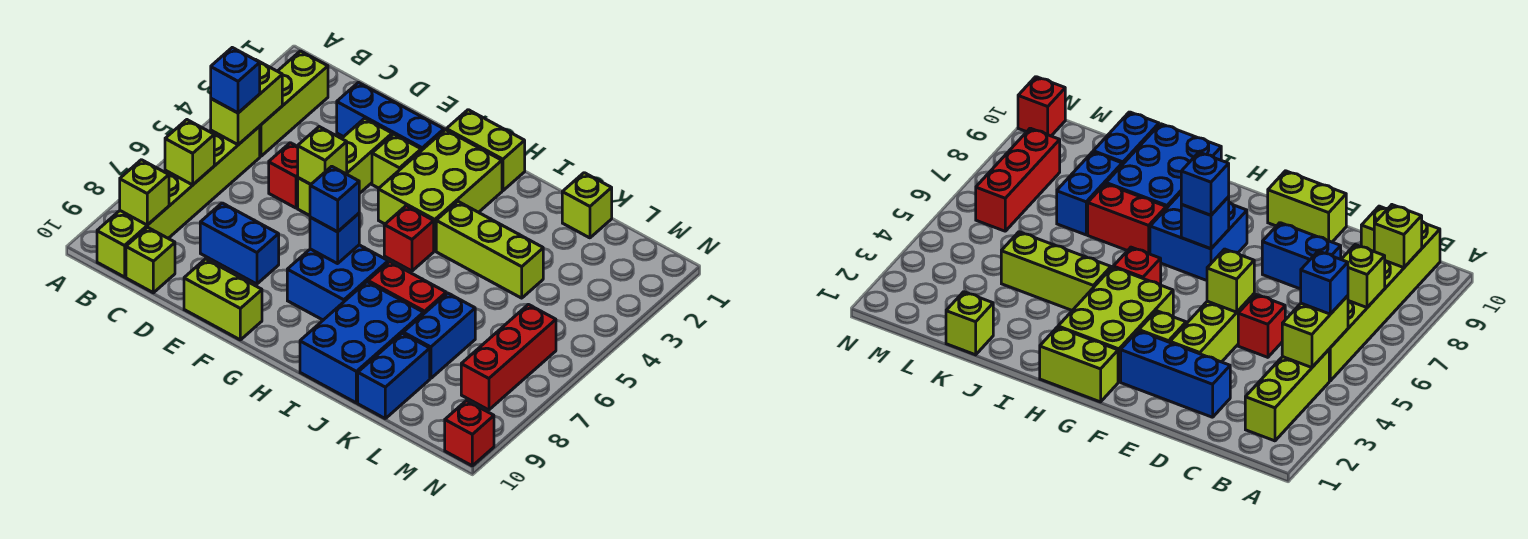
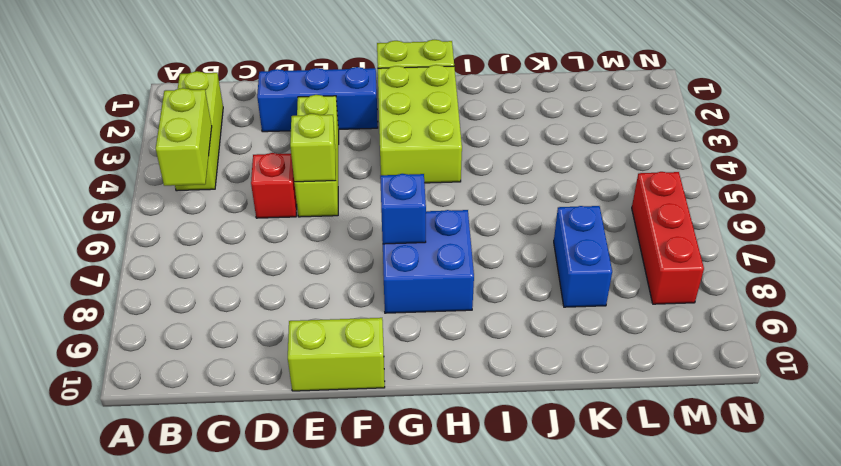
none -> lime 1x6 brick [97,126,260,277]
none -> lime 1x1 brick [126,227,175,293]
none -> blue 1x2 brick [200,203,279,284]

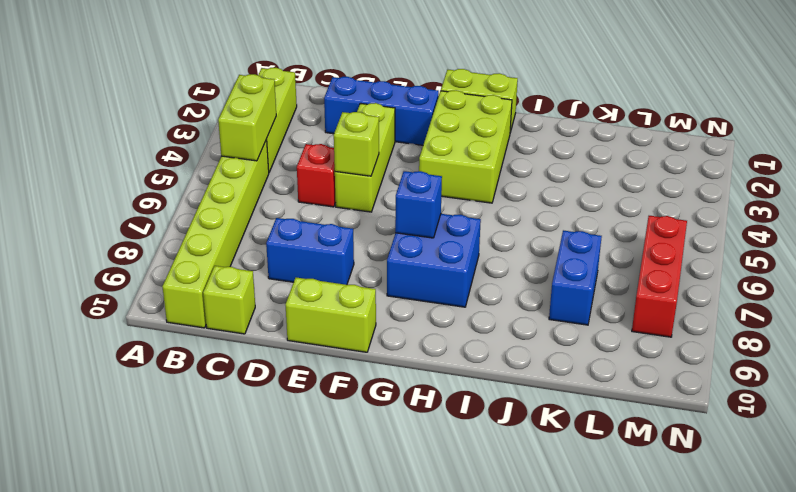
none -> lime 1x1 brick [372,134,421,188]
none -> red 1x1 brick [384,206,434,271]
none -> lime 1x3 brick [436,202,543,298]

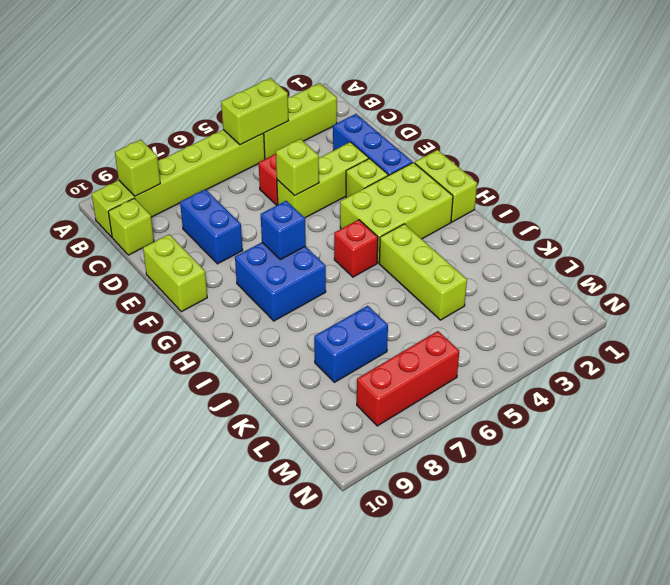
none -> red 1x2 brick [368,262,446,313]
none -> blue 2x3 brick [300,282,424,403]
none -> lime 1x1 brick [562,173,612,238]

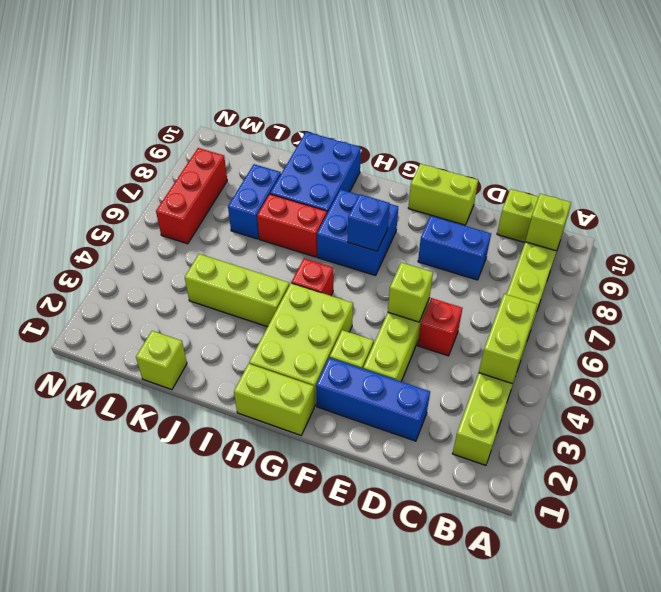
none -> blue 1x2 brick [358,333,430,418]
none -> red 1x1 brick [445,401,494,466]
none -> lime 1x1 brick [165,120,214,185]

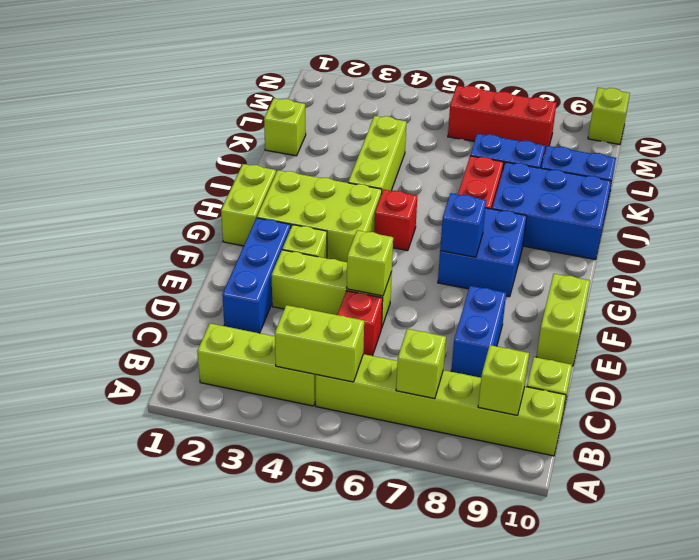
lime 1x1 brick [588,88,630,144] -> red 1x1 brick [445,401,494,466]
none -> blue 1x1 brick [211,48,260,113]
none -> blue 1x1 brick [310,166,359,232]

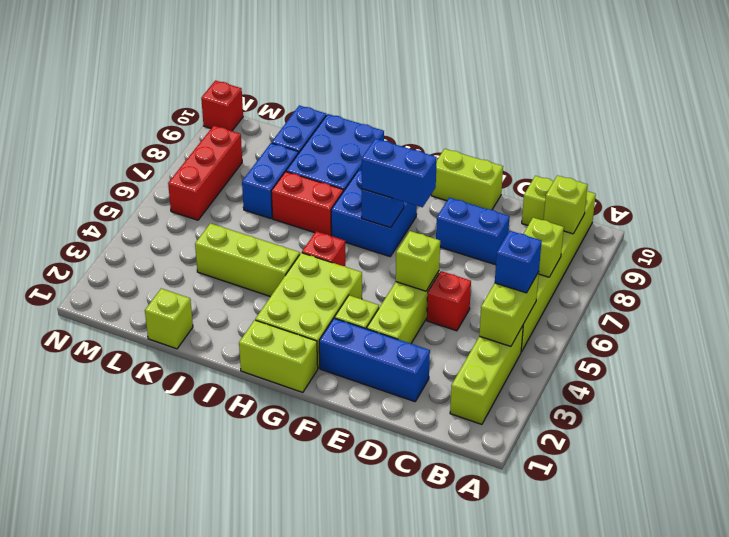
blue 1x2 brick [362,139,437,207] -> blue 1x1 brick [310,166,359,232]

